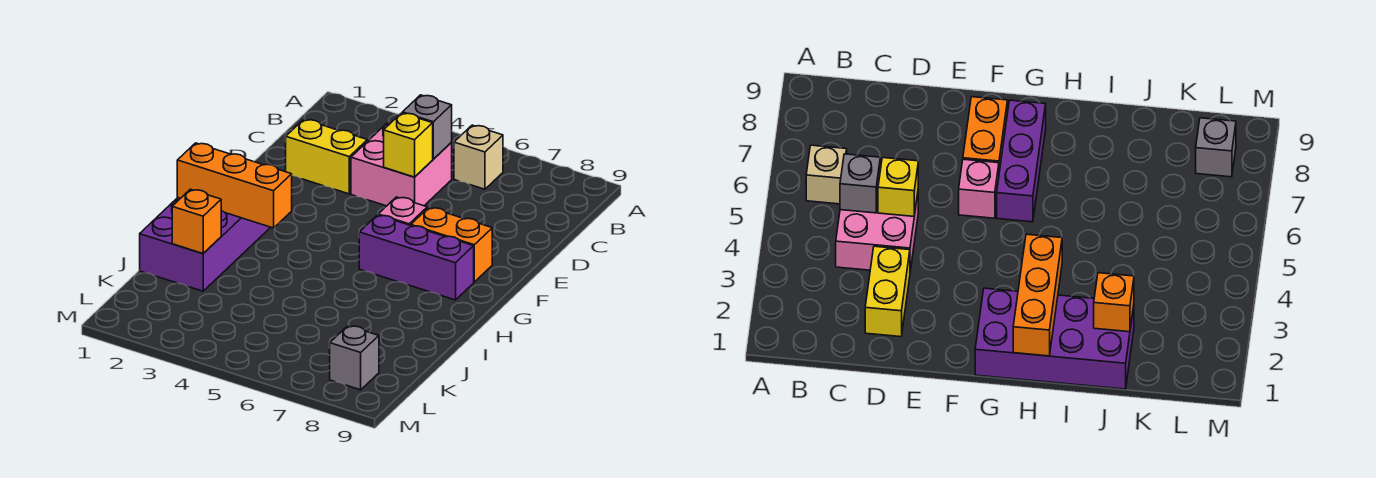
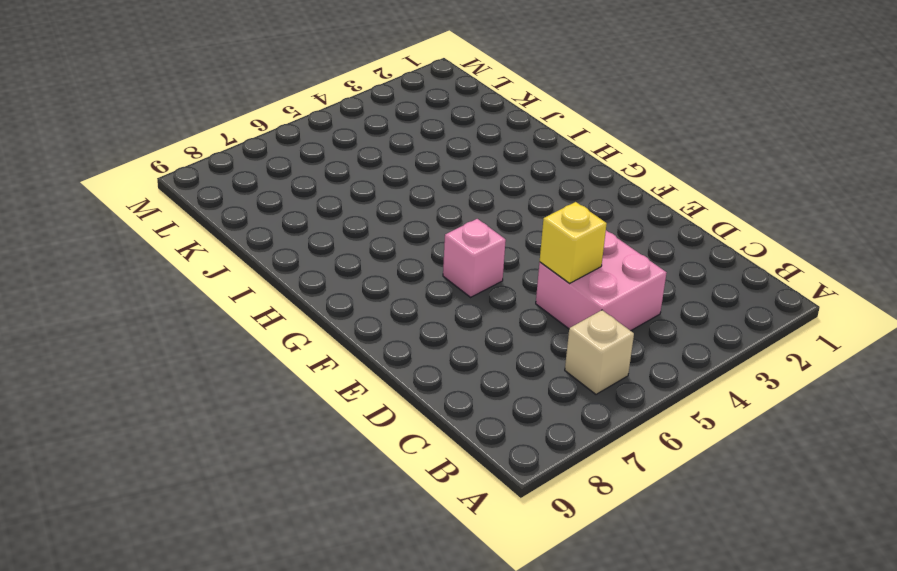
none -> yellow 1x2 brick [286,119,367,194]
none -> orange 1x2 brick [411,208,492,282]
none -> purple 2x4 brick [140,198,271,291]

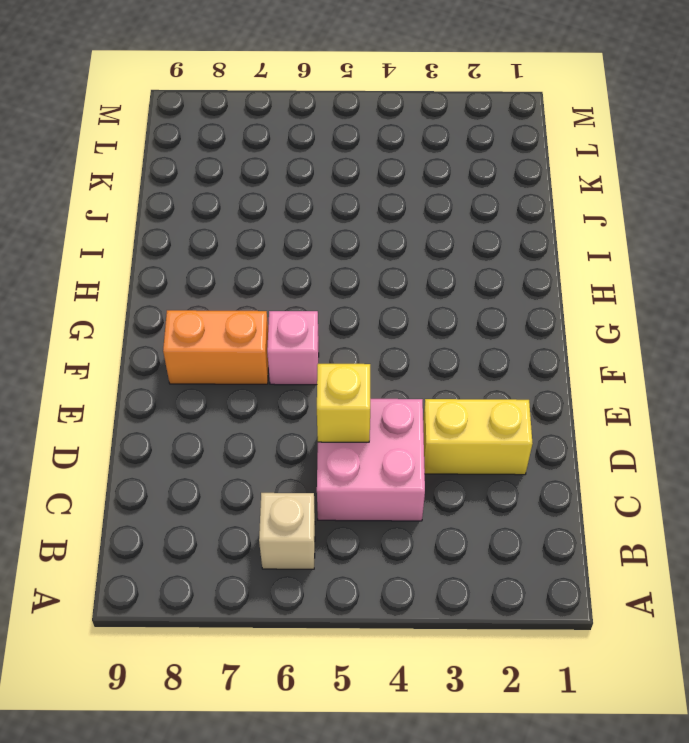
none -> purple 2x4 brick [140,198,271,291]
none -> purple 1x3 brick [359,215,474,300]
none -> grey 1x1 brick [330,326,379,390]

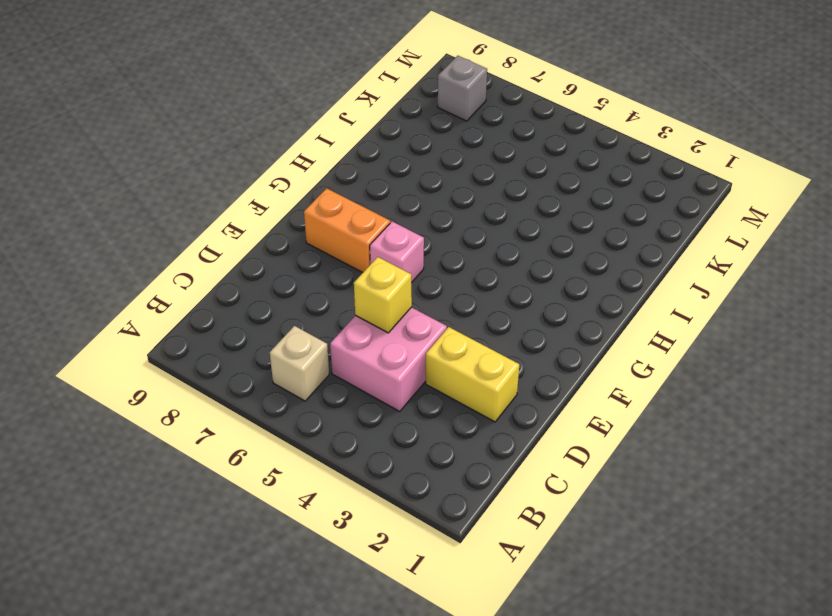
none -> purple 2x4 brick [140,198,271,291]
none -> purple 1x3 brick [359,215,474,300]
none -> grey 1x1 brick [402,95,452,159]

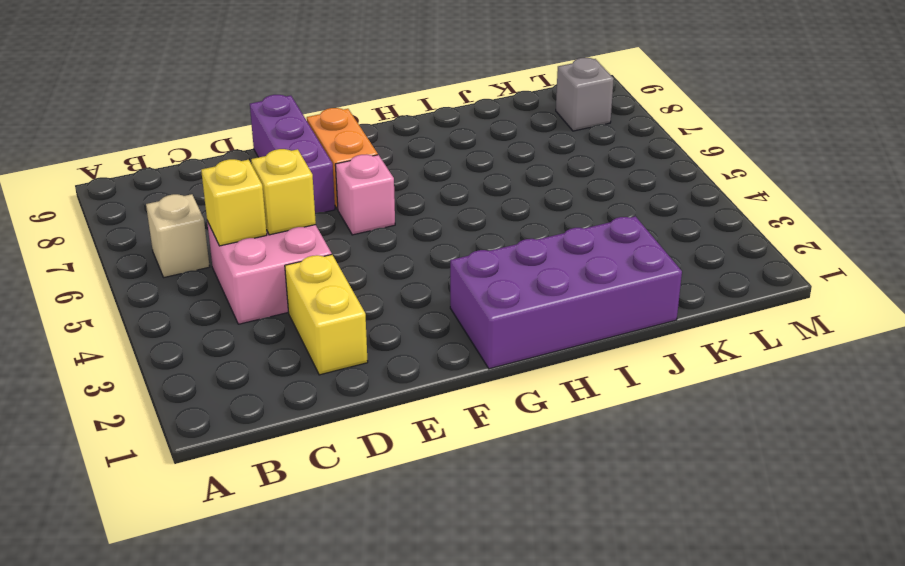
yellow 1x1 brick [201,159,267,246] -> grey 1x1 brick [402,95,452,159]
purple 1x3 brick [250,95,335,213] -> purple 1x3 brick moved to [359,215,474,300]
none -> orange 1x3 brick [177,143,292,228]
none -> orange 1x1 brick [172,189,221,253]

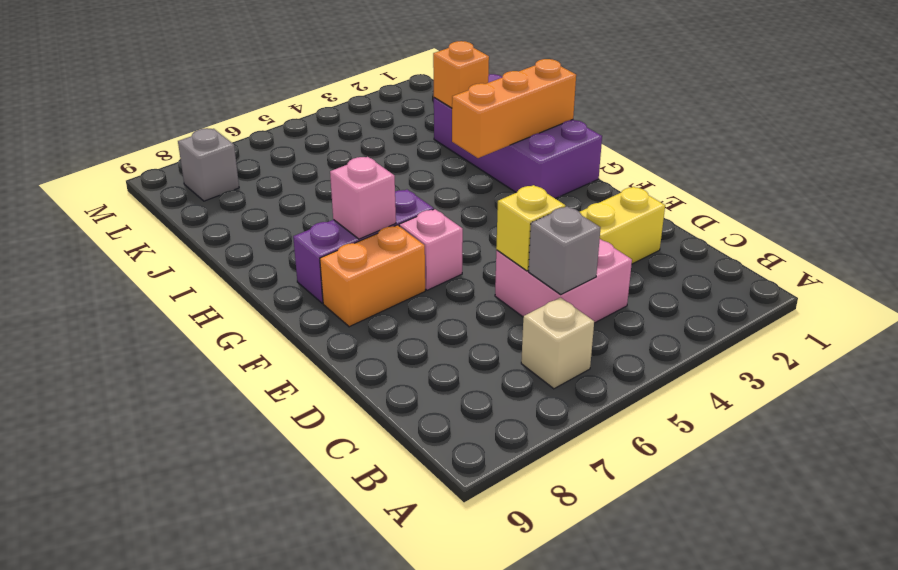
pink 1x1 brick [330,157,396,239] -> none

